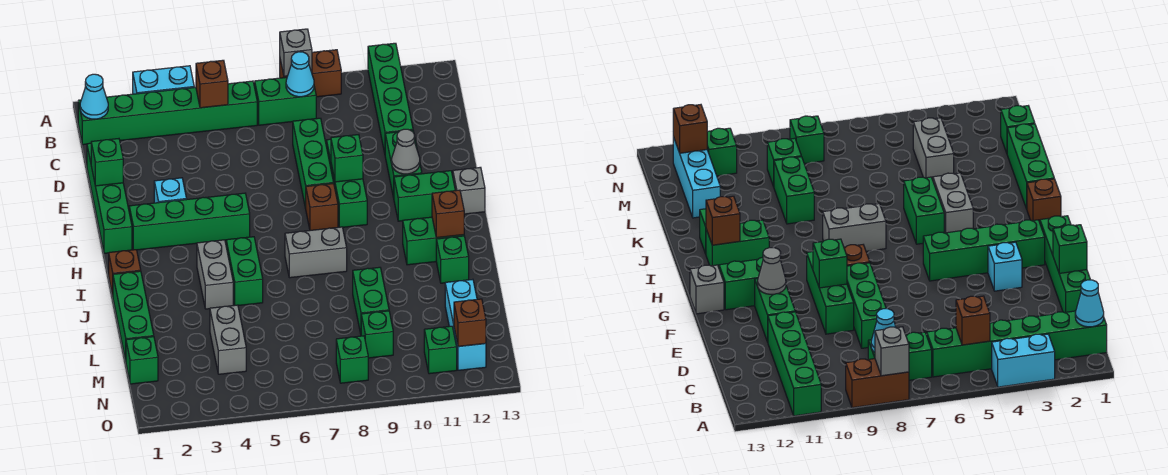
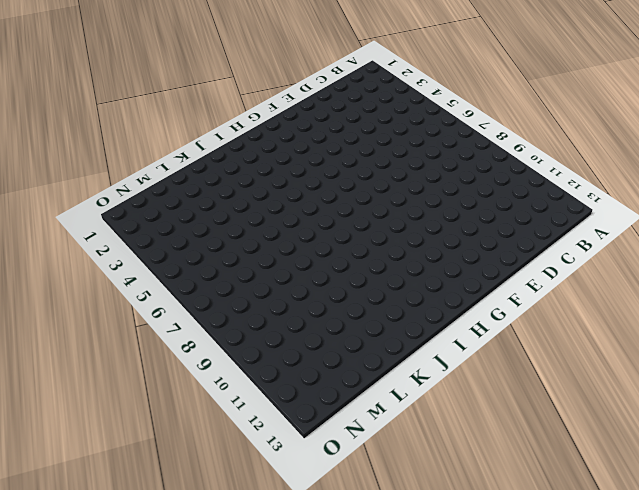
none -> cyan 1x2 brick [133,66,194,94]
none -> brown 1x2 brick [280,50,341,97]
none -> green 1x4 brick [368,43,413,153]
none -> green 1x6 brick [78,81,257,145]

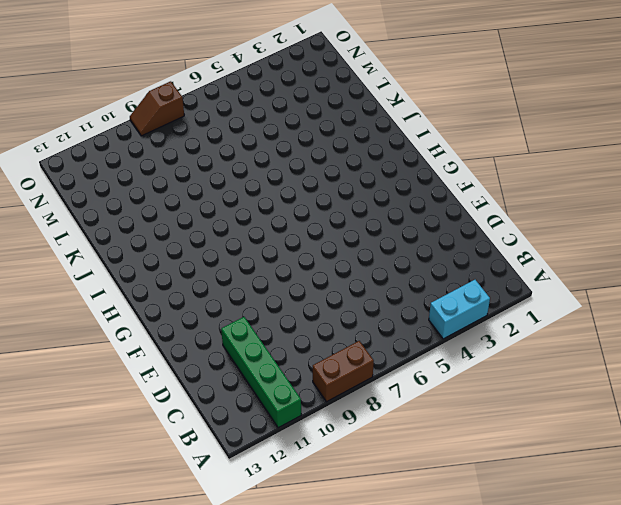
brown 1x2 slope [130,81,184,136] -> none
none -> green 1x6 brick [78,81,257,145]
none -> green 1x2 brick [255,77,316,125]
none -> green 1x4 brick [87,143,132,253]
none -> green 1x3 brick [293,118,334,208]

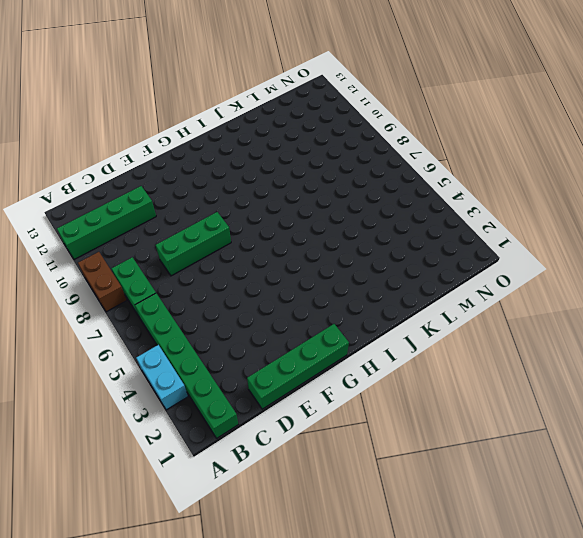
none -> green 1x3 brick [327,139,367,227]
none -> green 1x2 brick [385,130,422,198]
none -> cyan 1x1 brick [154,178,187,203]
none -> green 1x4 brick [129,193,250,250]

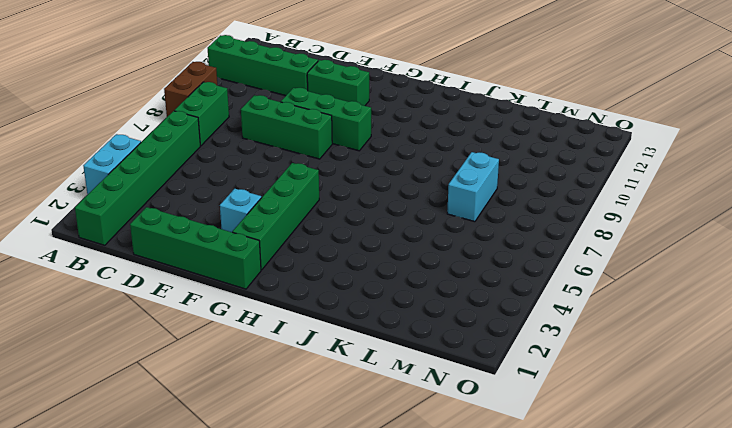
cyan 1x2 brick [447,152,499,222] -> none
none -> brown 1x1 brick [306,183,338,230]
none -> green 1x2 brick [394,171,455,221]
none -> grey 1x1 brick [453,167,485,214]
none -> brown 1x1 brick [109,250,141,295]

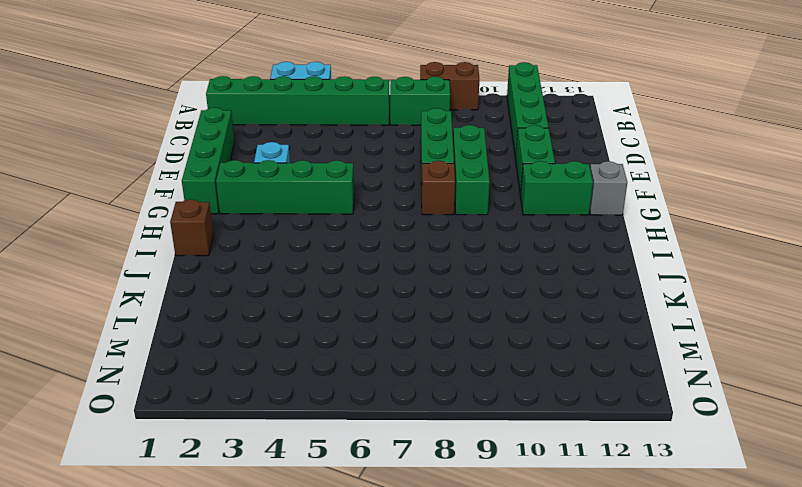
none -> grey 1x2 brick [197,240,233,309]
none -> green 1x2 brick [226,237,263,306]
none -> grey 1x2 brick [285,227,347,278]
none -> green 1x2 brick [403,217,464,265]

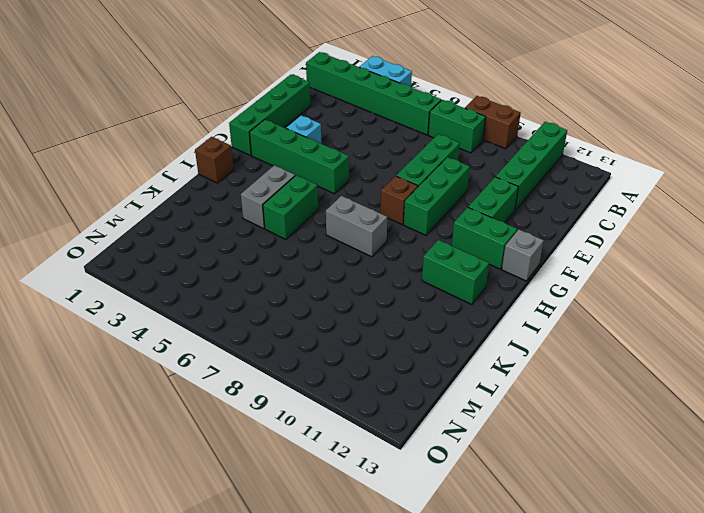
none -> green 1x3 brick [113,271,154,360]
none -> green 1x1 brick [436,236,469,283]
none -> green 1x2 brick [353,267,389,334]
none -> grey 1x2 brick [210,305,246,374]

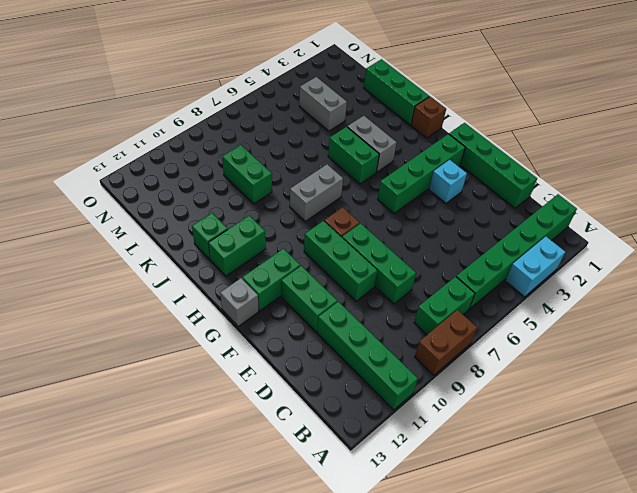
none -> cyan 1x3 brick [445,279,486,370]
none -> green 1x1 brick [126,337,158,384]
none -> green 1x1 brick [361,311,393,358]
none -> green 1x1 brick [336,336,368,383]

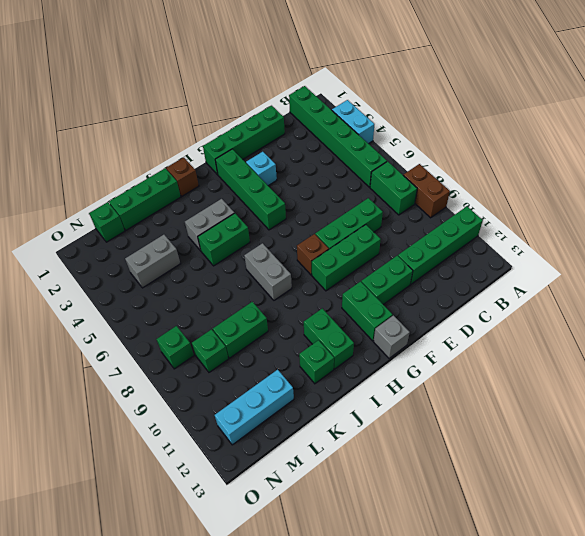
none -> green 1x1 brick [424,326,457,374]
none -> grey 1x1 brick [280,29,312,76]
none -> cyan 1x1 cone [80,74,108,119]
none -> brown 1x1 brick [196,60,228,108]

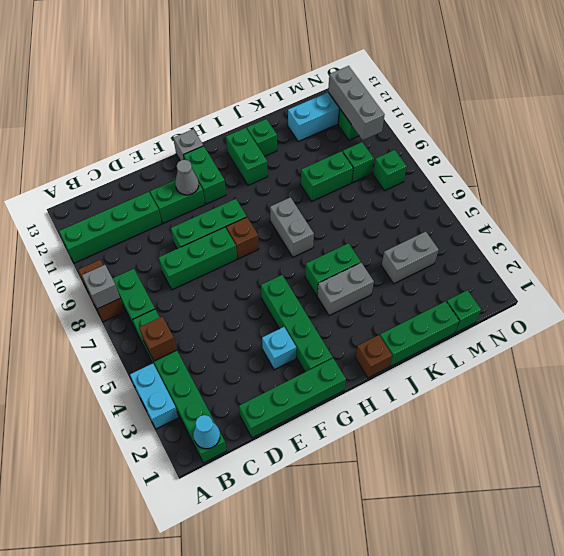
grey 1x3 brick [328,66,385,140] -> brown 1x1 brick [454,299,486,346]
none -> cyan 1x1 cone [286,52,314,97]
none -> green 1x1 brick [91,139,123,186]
none -> green 1x1 brick [331,135,363,182]
none -> brown 1x1 brick [432,190,464,238]

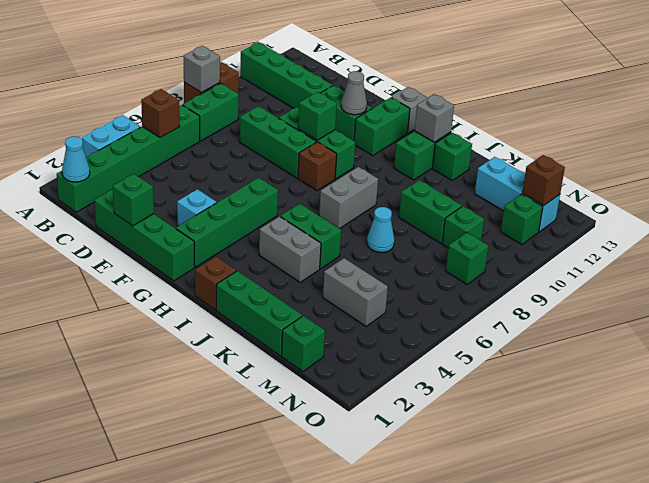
grey 1x1 brick [415,94,454,142] -> brown 1x1 brick [432,190,464,238]
cyan 1x1 cone [367,207,394,252] -> cyan 1x1 cone moved to [286,52,314,97]

